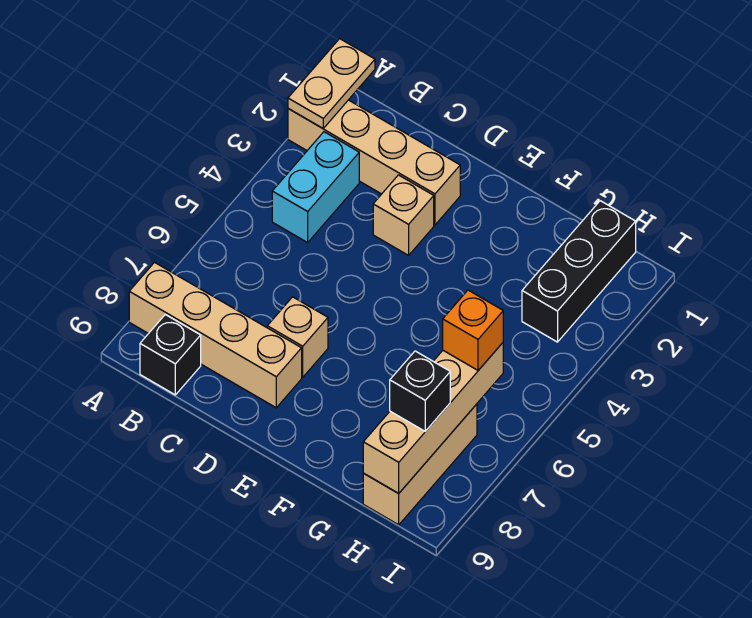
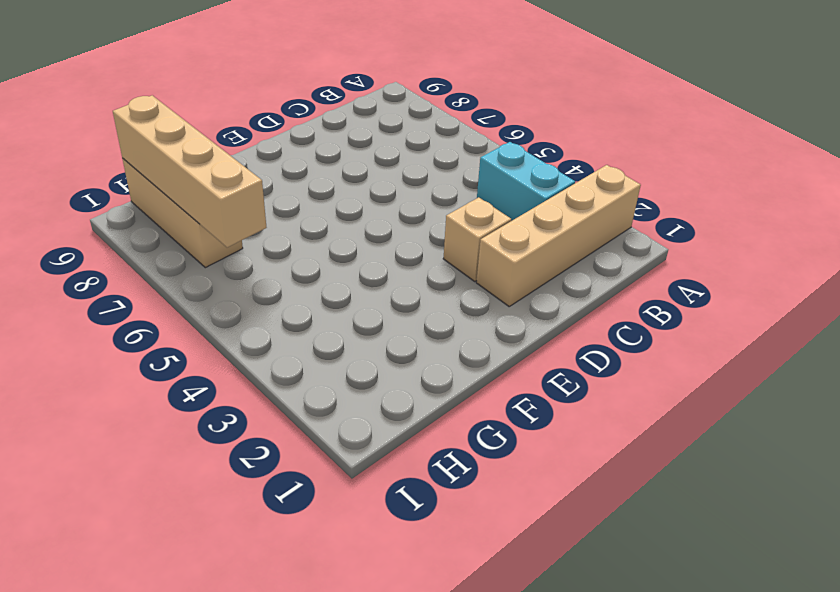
none -> tan 1x4 brick [129,263,302,408]
none -> black 1x1 brick [140,315,201,395]
none -> tan 1x1 brick [267,297,328,377]

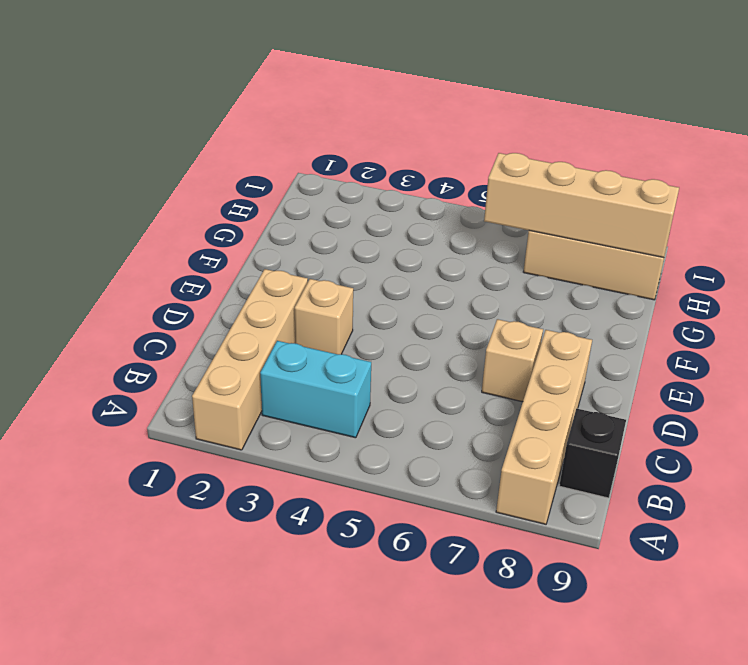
none -> black 1x3 brick [522,201,636,342]
none -> tan 1x2 plate [288,39,375,128]
none -> orange 1x1 brick [443,290,503,370]

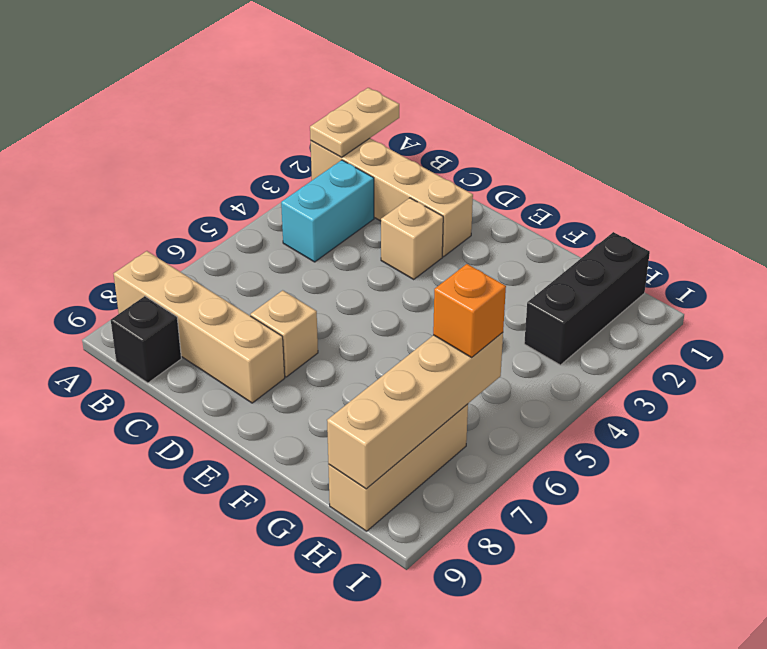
none -> black 1x1 brick [390,351,450,431]

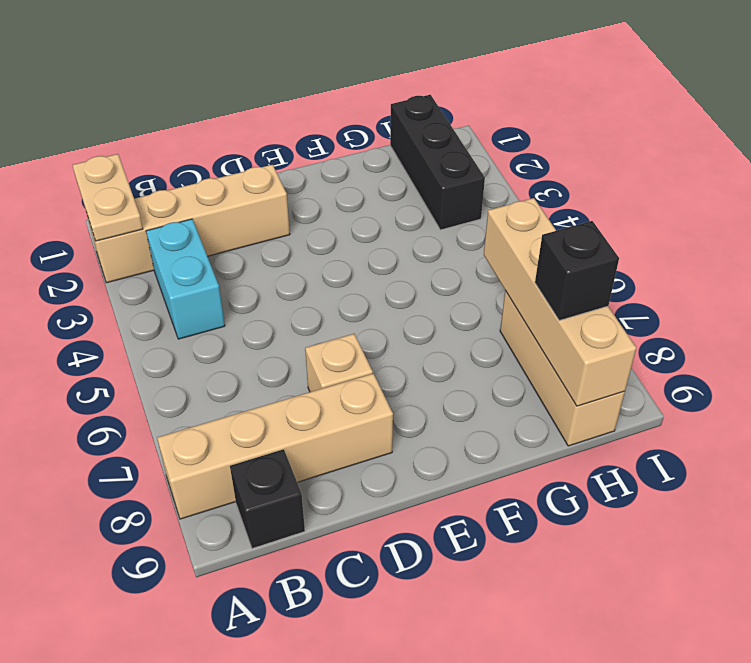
none -> tan 1x1 brick [373,175,434,255]
none -> orange 1x1 brick [443,290,503,370]

